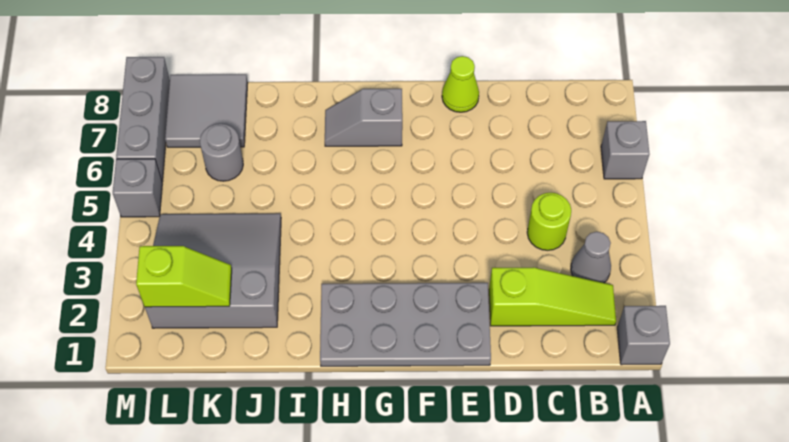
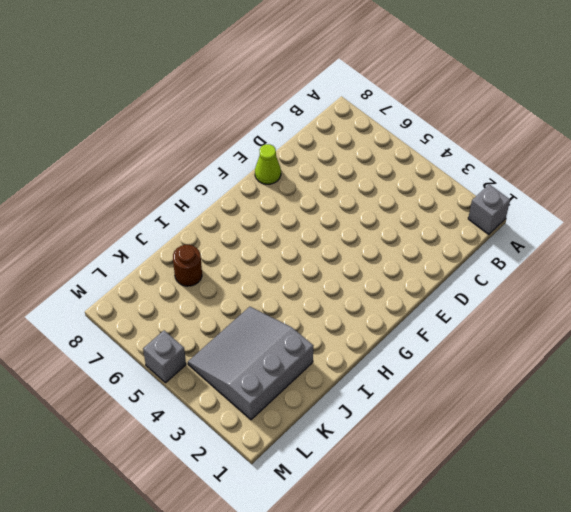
brown 1x1 round brick [173,245,202,286] -> none
none -> grey 1x1 brick [601,121,649,179]
none -> lime 1x3 slope [489,267,616,326]
none -> grey 1x1 cone [571,232,611,283]

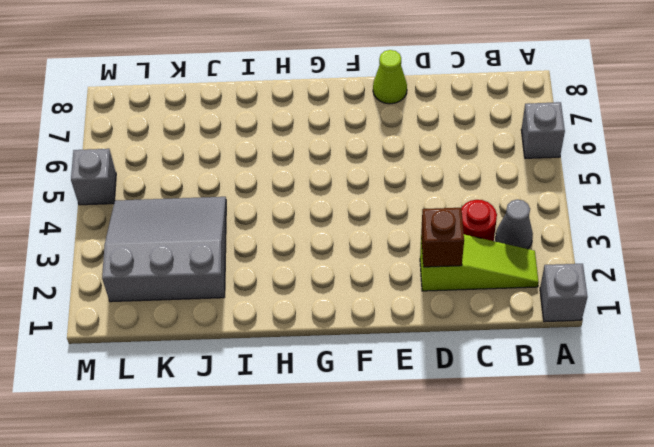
red 1x1 round brick [461,200,497,241] -> none
brown 1x1 brick [421,208,464,267] -> none
none -> lime 1x1 round brick [527,193,571,250]
none -> grey 2x4 plate [320,283,491,366]
none -> grey 1x2 slope [325,89,402,146]

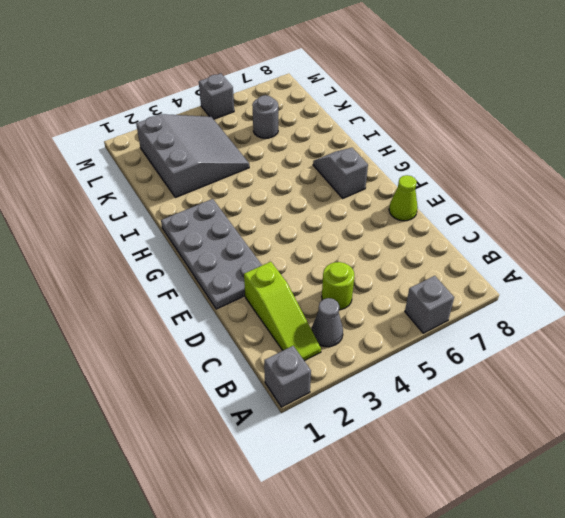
none -> grey 2x2 tile [165,74,248,147]
none -> grey 1x3 brick [116,57,170,181]
none -> lime 1x2 slope [136,246,232,307]

